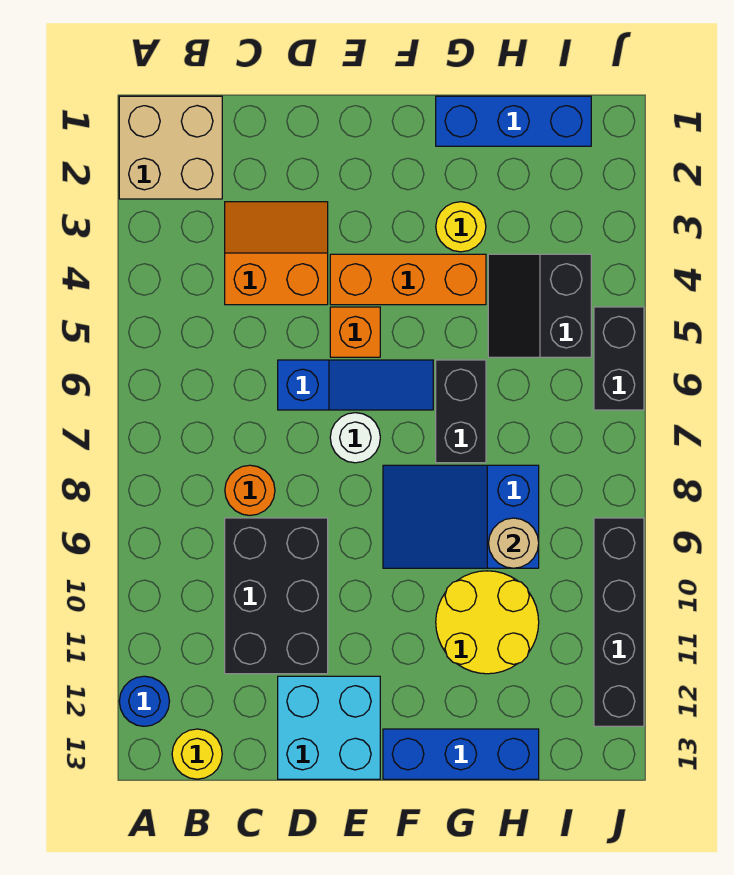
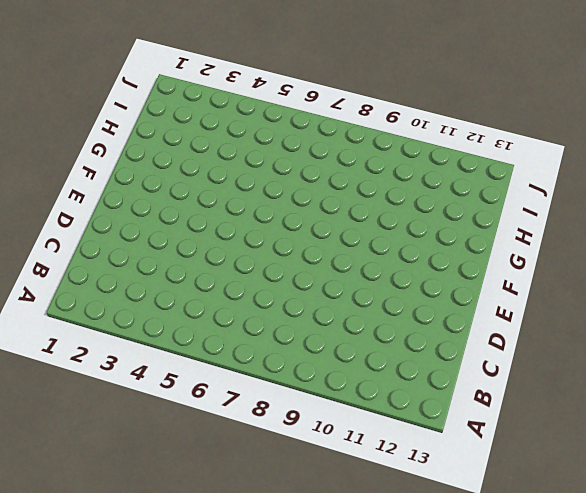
none -> tan 2x2 brick [119,96,222,199]
none -> blue 1x1 round brick [119,676,170,726]
none -> yellow 1x1 round brick [172,729,222,779]

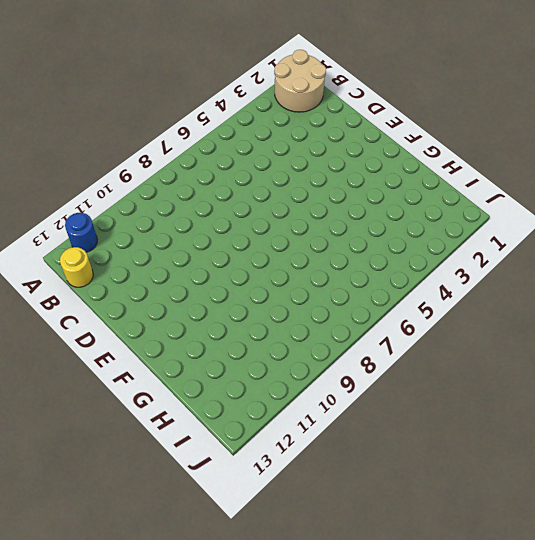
tan 2x2 round brick [274,50,326,112] -> tan 2x2 brick [119,96,222,199]
none -> orange 2x2 slope [225,202,328,305]
none -> orange 1x1 round brick [225,465,275,515]
none -> black 2x3 brick [225,518,328,674]

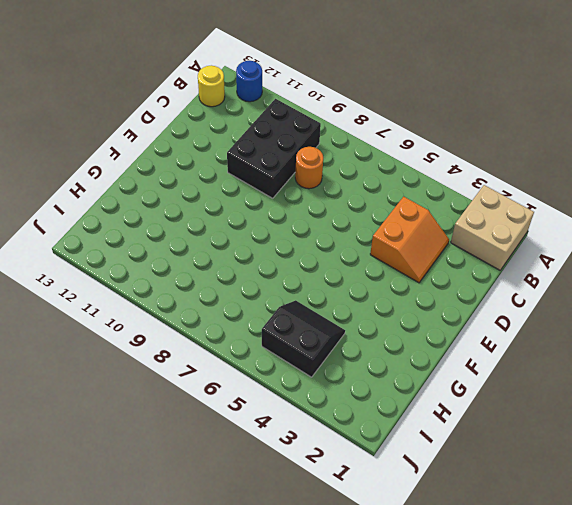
black 2x3 brick [227,99,321,198] -> black 2x3 brick turned to [225,518,328,674]
none -> blue 1x3 slope [278,360,433,410]
none -> cyan 2x2 brick [278,676,380,779]
none -> orange 1x3 brick [330,254,486,305]

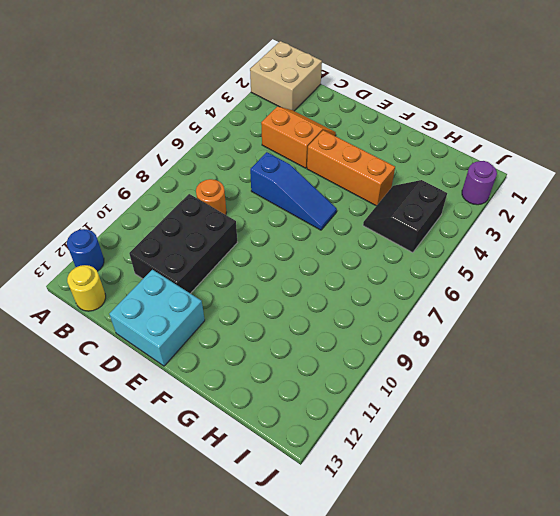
purple 1x1 round brick [462,161,497,205] -> none
none -> orange 1x1 brick [330,307,380,357]
none -> white 1x1 round brick [330,413,380,463]
none -> blue 2x3 slope [383,465,539,568]

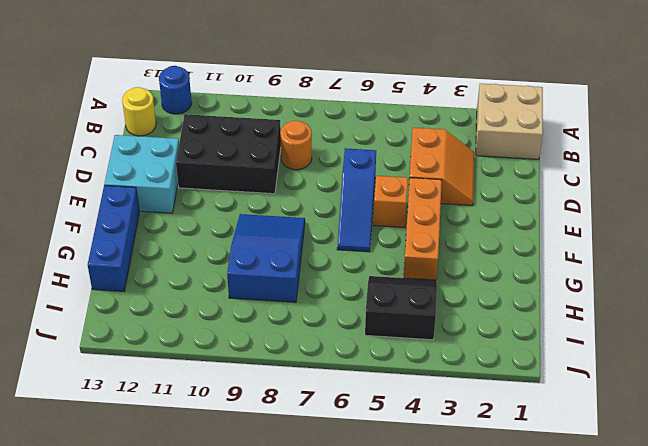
none -> white 1x1 round brick [330,413,380,463]
none -> blue 1x3 brick [436,96,591,146]
none -> yellow 1x1 round brick [436,202,486,252]

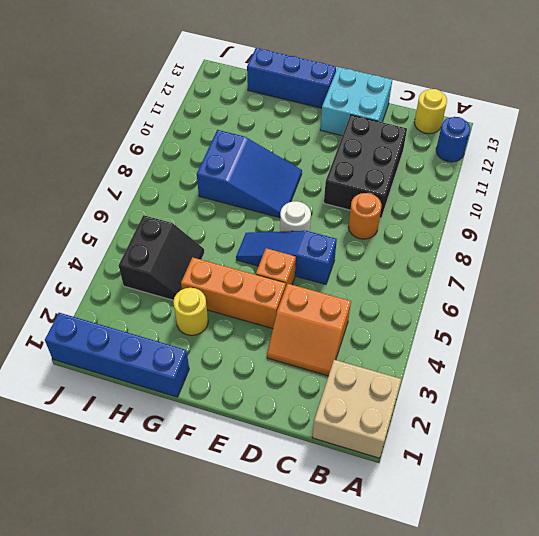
blue 1x4 brick [45,313,189,397] -> blue 1x3 brick [436,96,591,146]
none -> black 1x2 brick [436,360,486,463]
none -> yellow 2x2 round brick [436,571,539,674]
none -> black 1x2 brick [594,307,644,410]

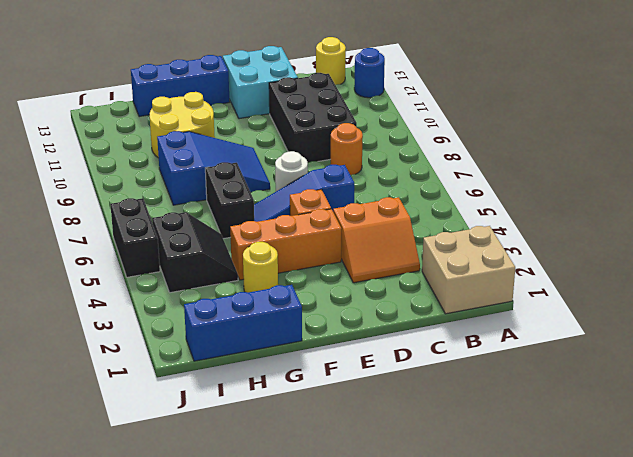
none -> black 1x4 brick [594,518,644,726]
none -> tan 1x1 round brick [489,518,539,568]

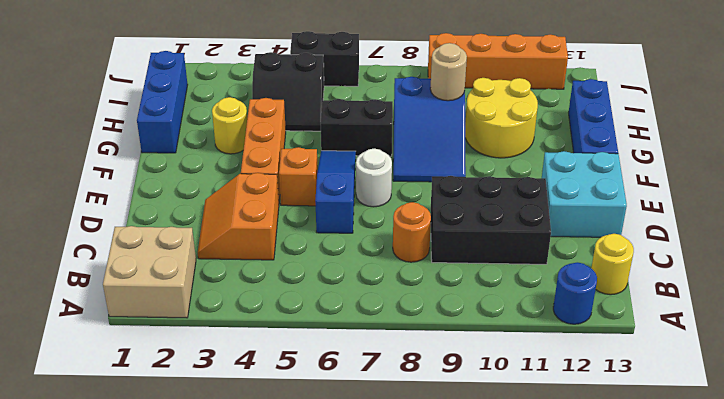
orange 1x4 brick [428,33,568,89] -> black 1x4 brick [594,518,644,726]

